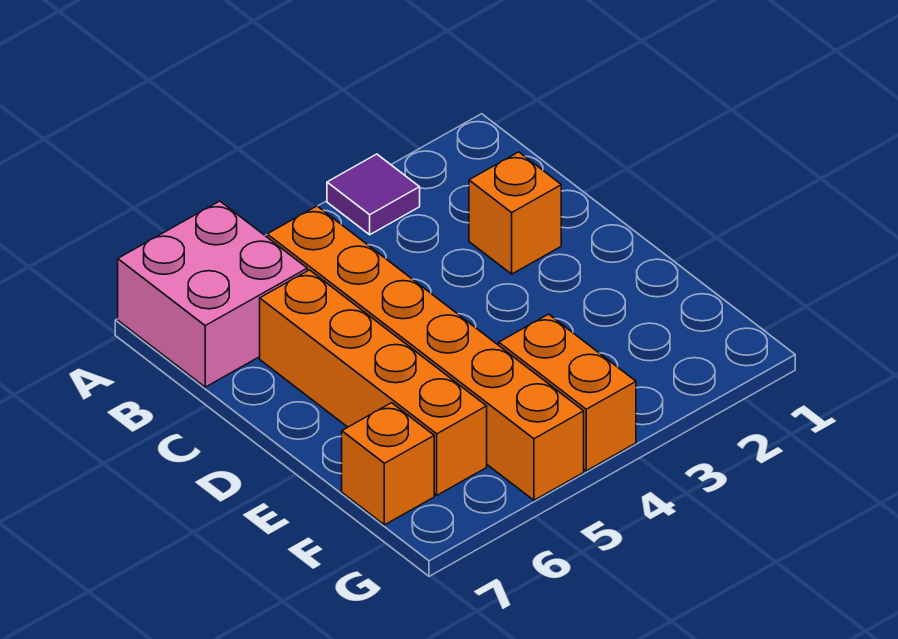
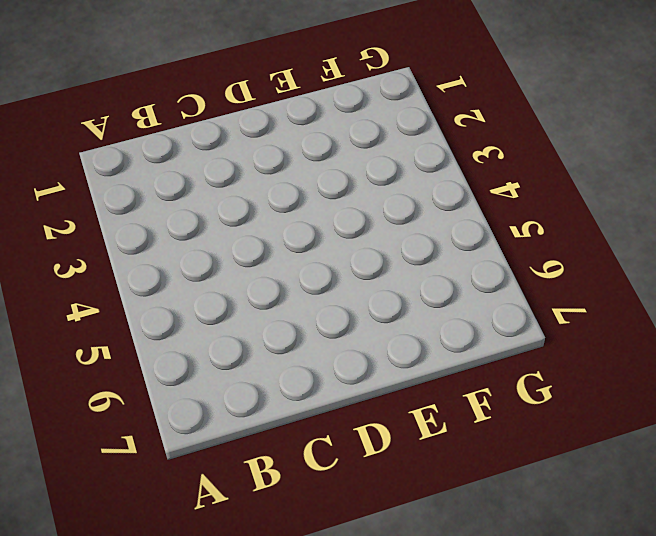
none -> purple 1x1 tile [327,154,420,235]
none -> pink 2x2 brick [118,201,307,387]

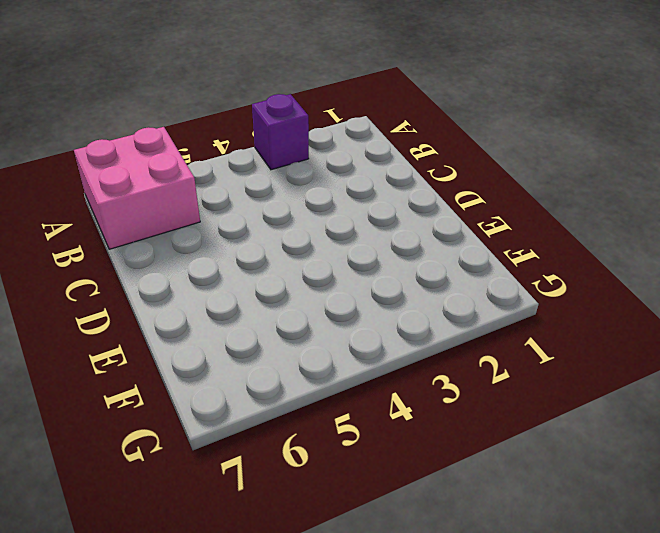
purple 1x1 brick [252,94,309,170] -> purple 1x1 tile [327,154,420,235]
none -> orange 1x6 brick [267,206,584,500]
none -> orange 1x1 brick [469,152,561,274]

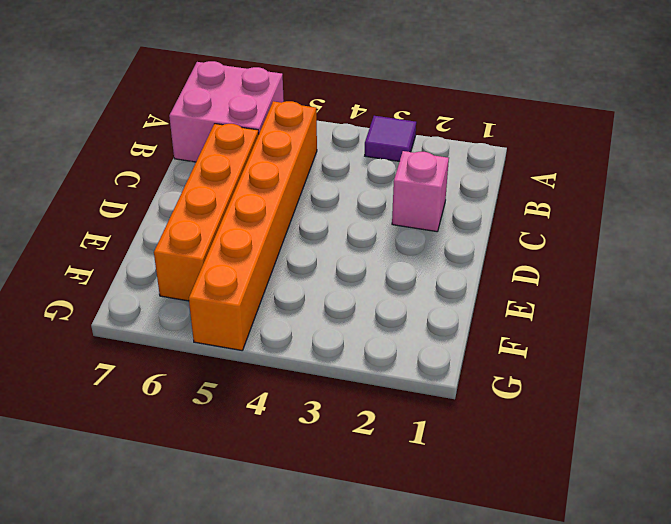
pink 1x1 brick [392,151,449,232] -> orange 1x1 brick [469,152,561,274]
none -> orange 1x2 brick [499,314,636,471]
none -> orange 1x1 brick [342,403,434,525]

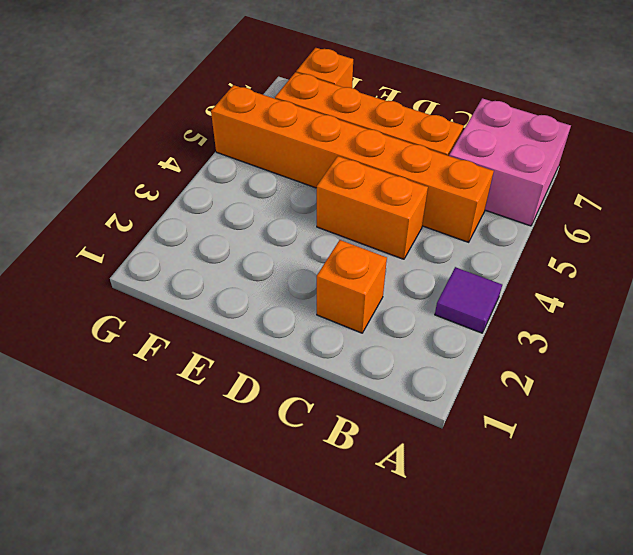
orange 1x2 brick [317,156,428,259] -> orange 1x2 brick moved to [499,314,636,471]

